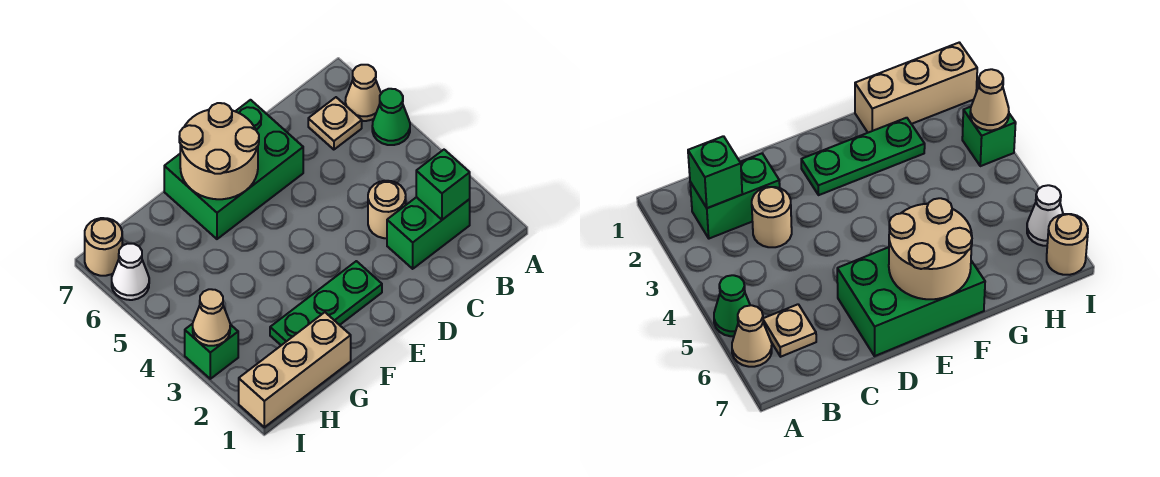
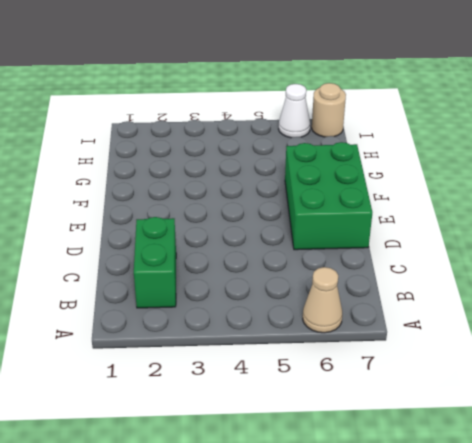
none -> green 1x1 cone [372,89,410,145]
none -> tan 1x1 plate [308,97,362,150]
none -> tan 1x1 round brick [368,181,406,238]

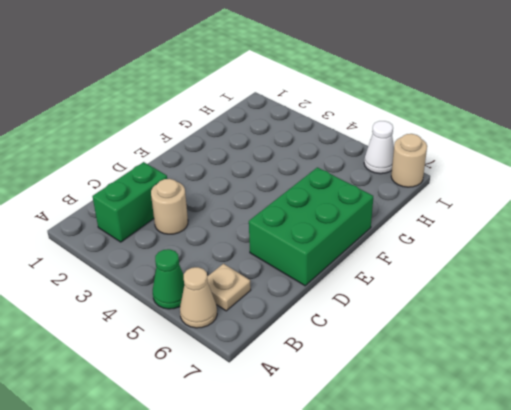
none -> green 1x3 plate [270,261,382,345]
none -> tan 1x3 brick [239,312,351,427]
none -> green 1x1 brick [185,324,238,379]

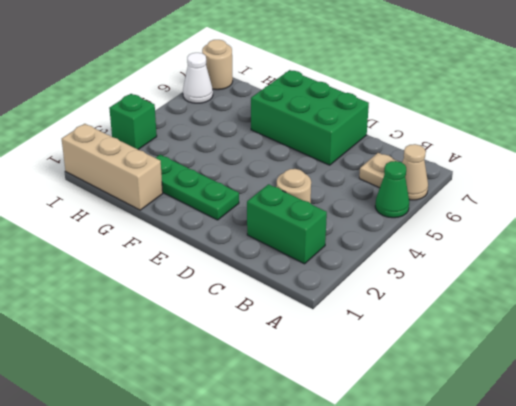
none -> green 1x1 brick [416,150,470,220]
none -> tan 2x2 round brick [179,103,259,199]
none -> tan 1x1 cone [193,289,230,346]

